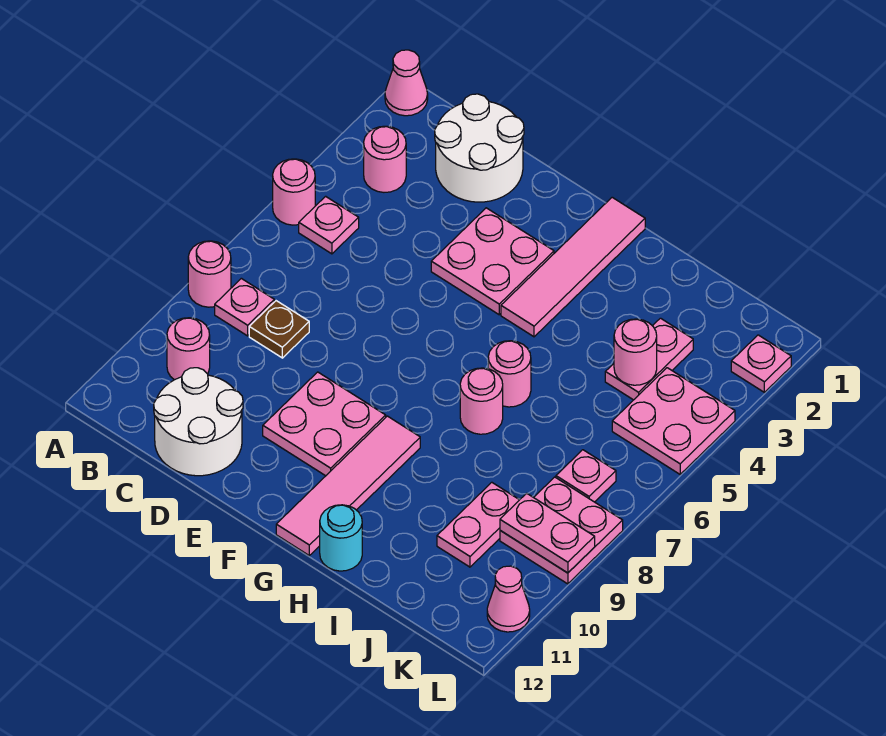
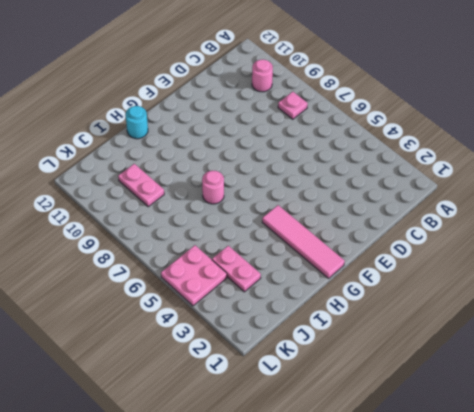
none -> pink 1x1 cone [385,50,428,116]
none -> pink 1x1 round brick [273,159,315,225]
none -> pink 1x1 round brick [188,241,231,307]

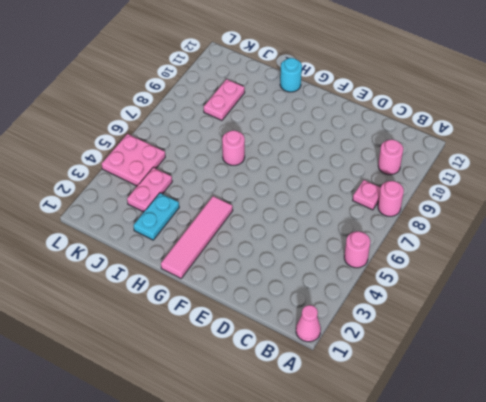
cyan 1x2 plate [133,193,179,240] -> none
none -> pink 1x1 round brick [364,126,406,192]
none -> pink 1x1 plate [299,196,359,254]
none -> white 2x2 round brick [435,94,524,202]

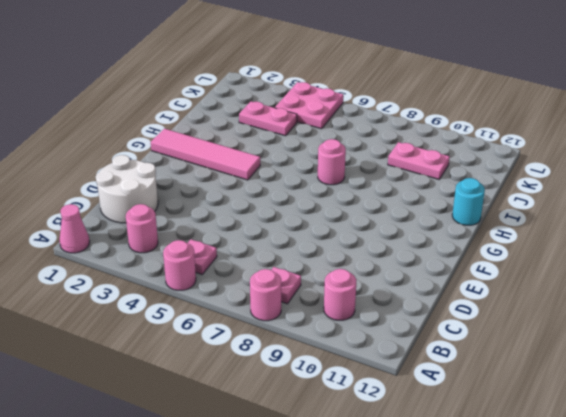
none -> brown 1x1 plate [249,301,309,358]
none -> white 2x2 round brick [154,368,243,476]
none -> pink 2x2 plate [431,208,554,315]

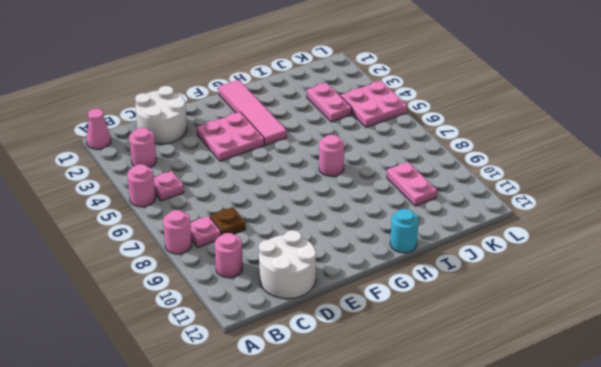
none -> pink 2x2 plate [263,372,386,476]
none -> pink 1x4 tile [276,416,420,555]
none -> pink 1x1 round brick [488,341,531,407]

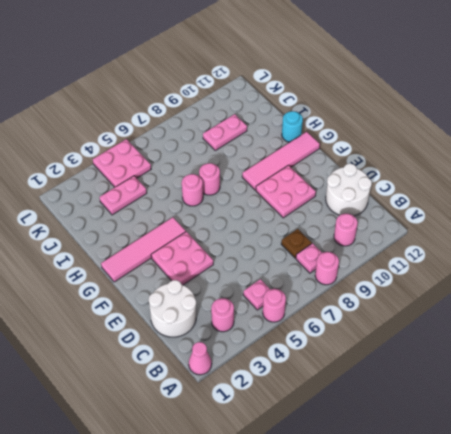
none -> pink 1x1 plate [556,450,616,502]
none -> pink 2x2 plate [500,477,623,584]
none -> pink 1x1 plate [731,335,791,392]

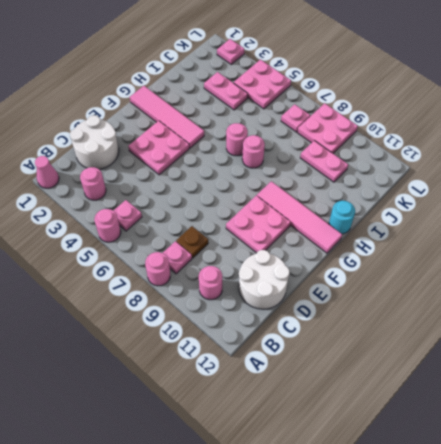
none -> pink 1x1 cone [487,566,530,632]
none -> pink 1x1 round brick [614,319,657,385]
none -> pink 1x2 plate [500,493,595,573]

